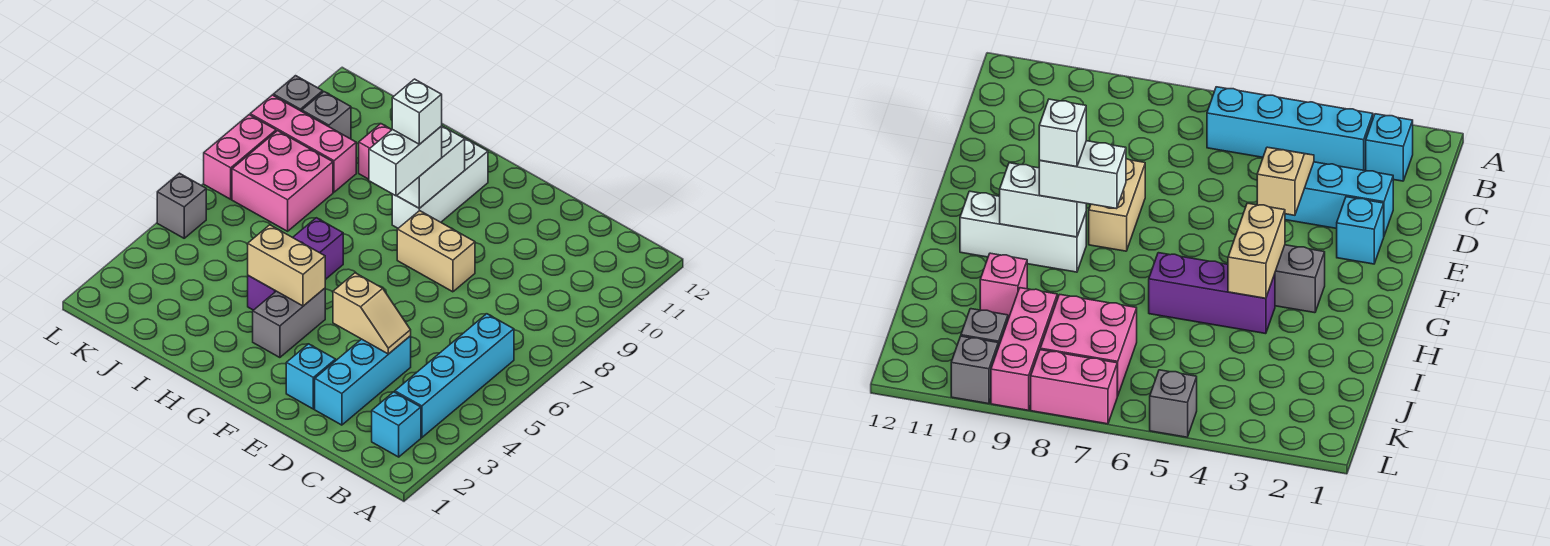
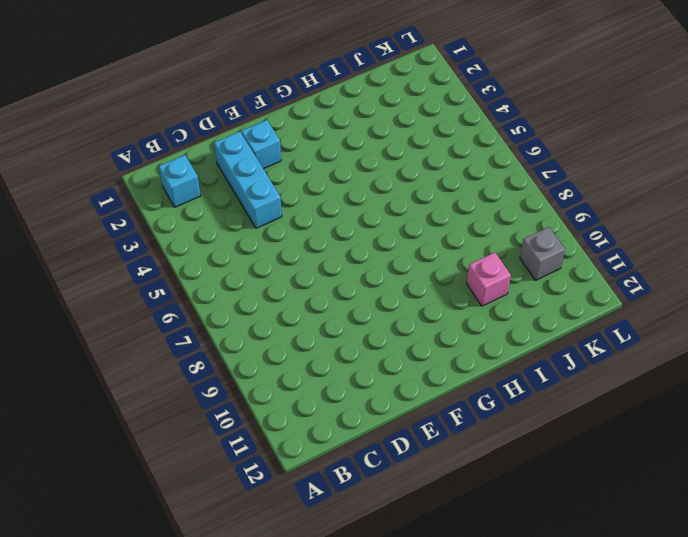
none -> cyan 1x4 brick [395,314,514,437]
none -> tan 1x2 brick [397,211,475,292]
none -> grey 1x2 brick [253,288,325,358]

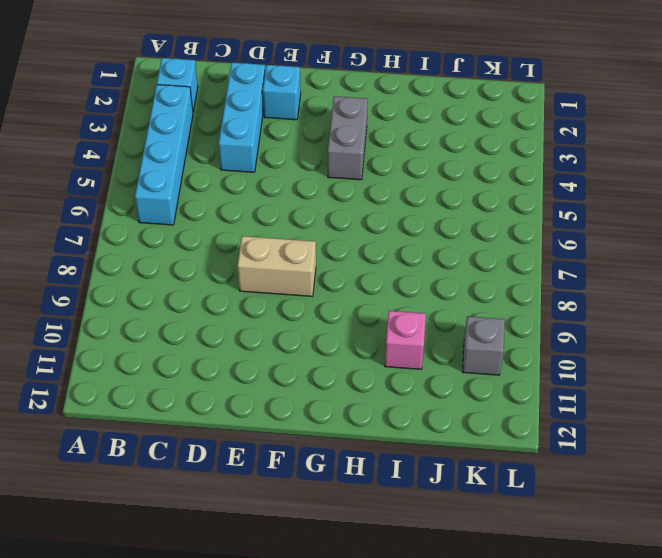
none -> white 1x3 brick [392,136,488,228]
none -> purple 1x3 brick [248,218,343,310]
none -> pink 2x2 brick [232,131,333,231]

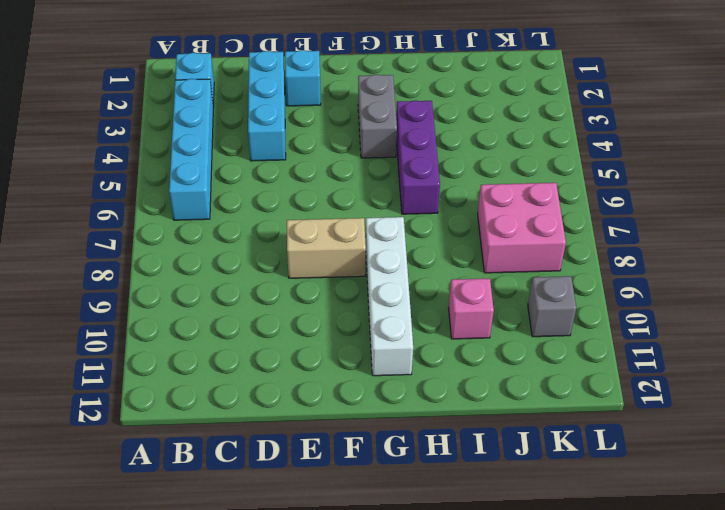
white 1x4 brick [366,217,413,376] -> white 1x3 brick [392,136,488,228]
none -> pink 1x3 brick [250,95,356,192]
none -> grey 1x1 brick [157,173,206,238]
none -> pink 1x2 brick [204,115,276,199]

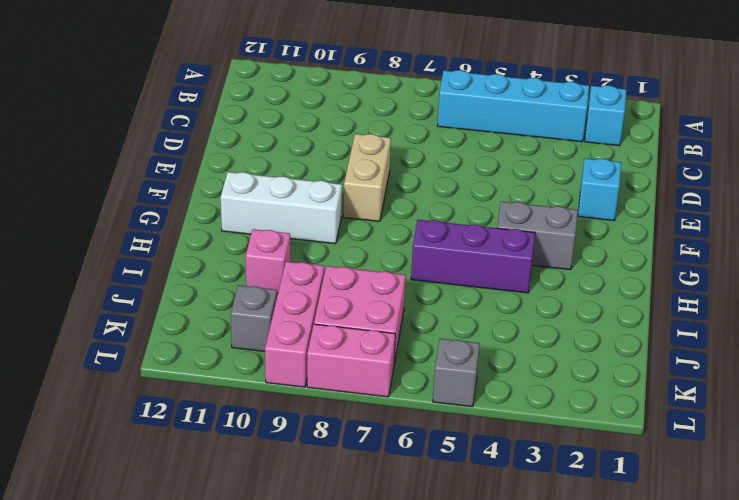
none -> cyan 1x3 brick [315,336,411,425]
none -> grey 1x1 brick [273,76,323,111]
none -> tan 1x2 slope [333,273,411,354]

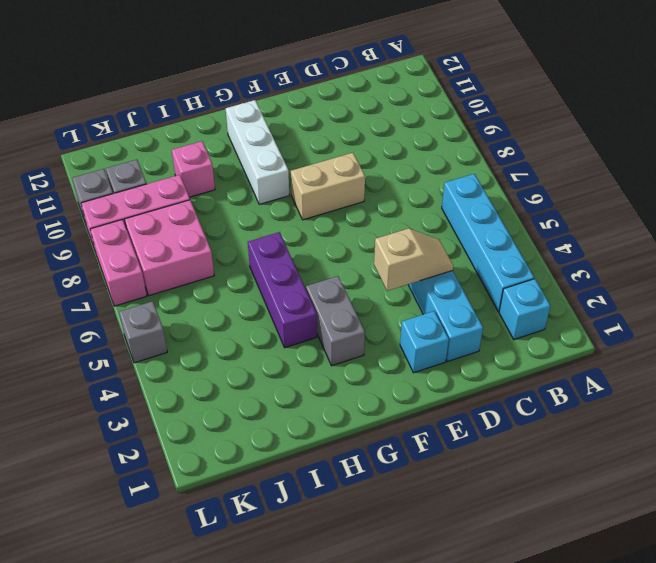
none -> tan 1x2 brick [248,225,325,306]
none -> white 1x2 brick [397,126,465,208]
none -> white 1x2 brick [369,127,442,196]

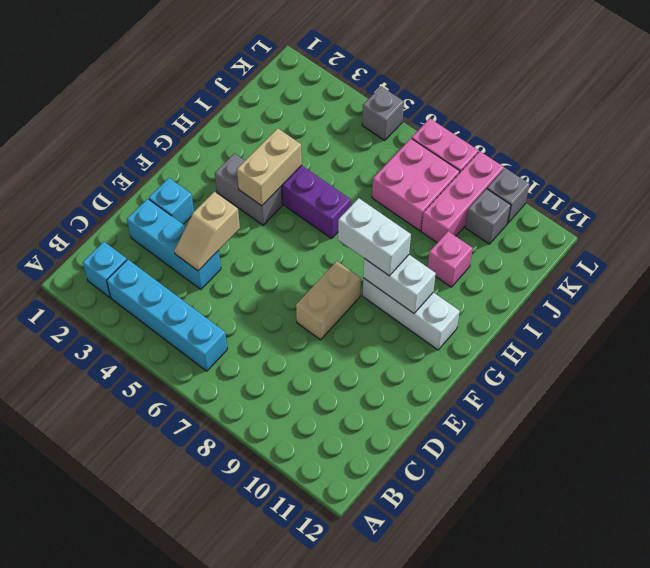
none -> white 1x1 brick [392,79,442,144]

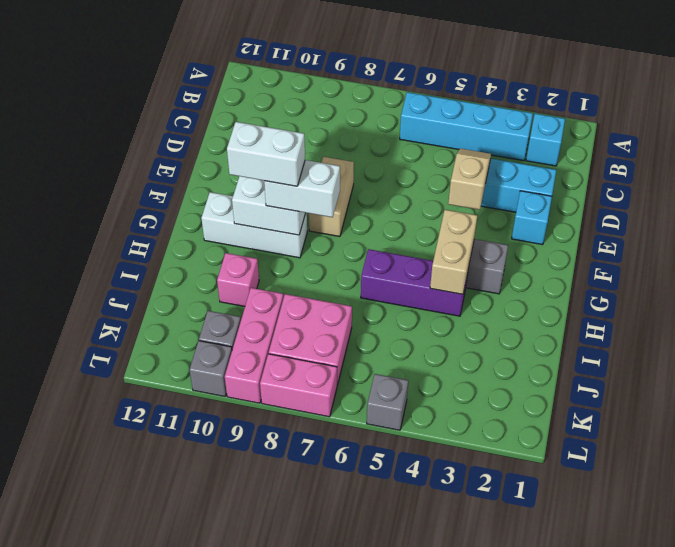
white 1x2 brick [227,122,305,186] -> white 1x1 brick [392,79,442,144]

